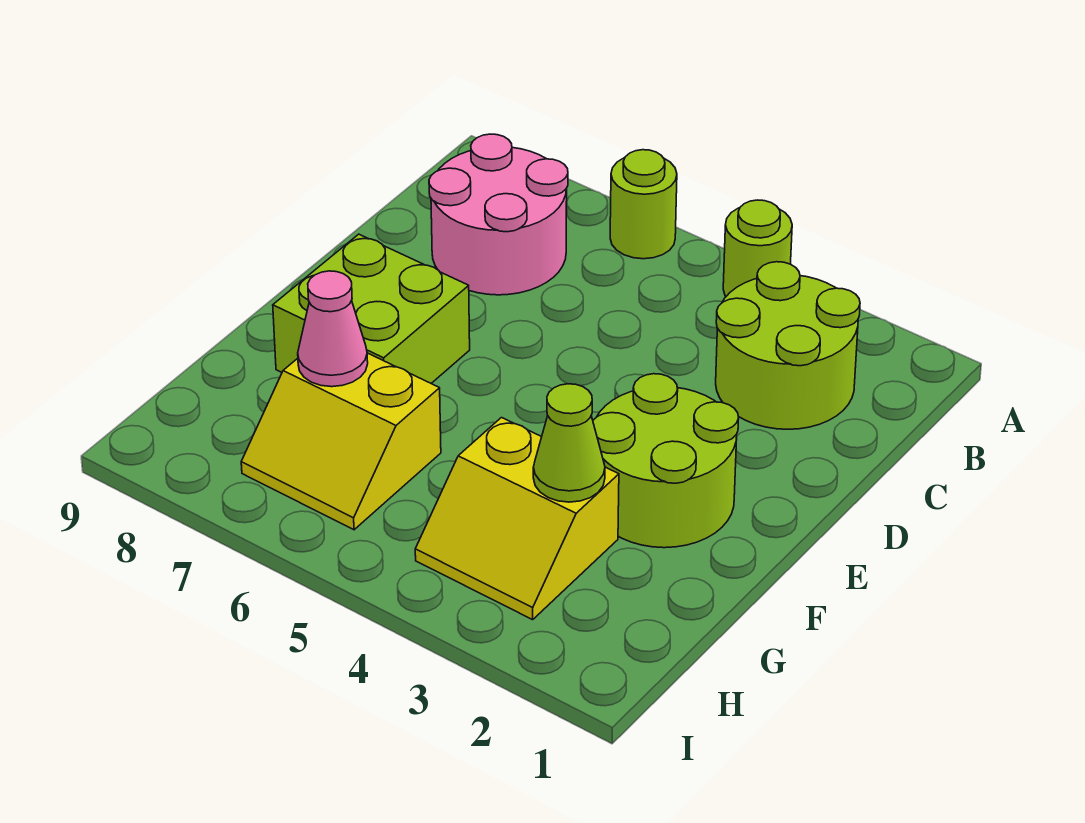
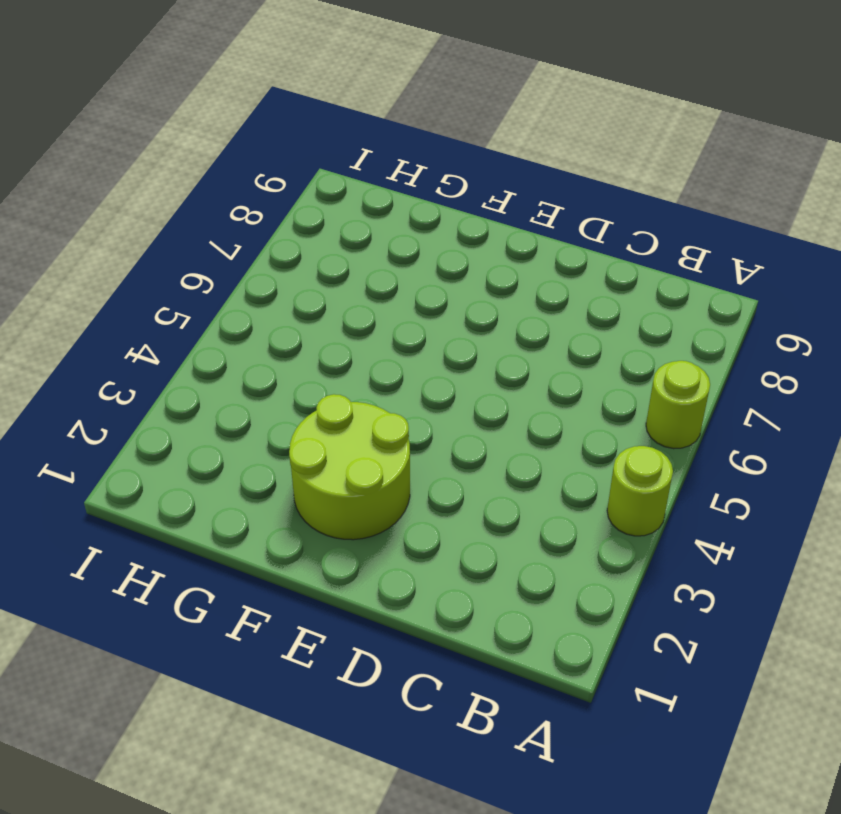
none -> lime 2x2 round brick [716,262,860,429]
none -> pink 2x2 round brick [429,134,568,295]

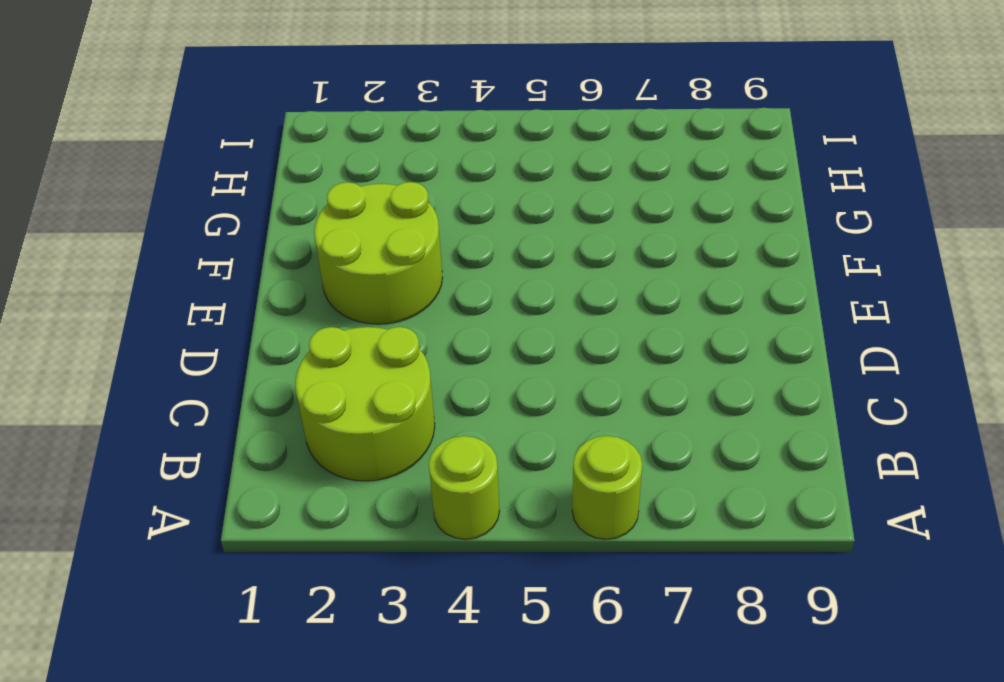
none -> pink 2x2 round brick [429,134,568,295]
none -> lime 2x2 brick [273,234,470,383]

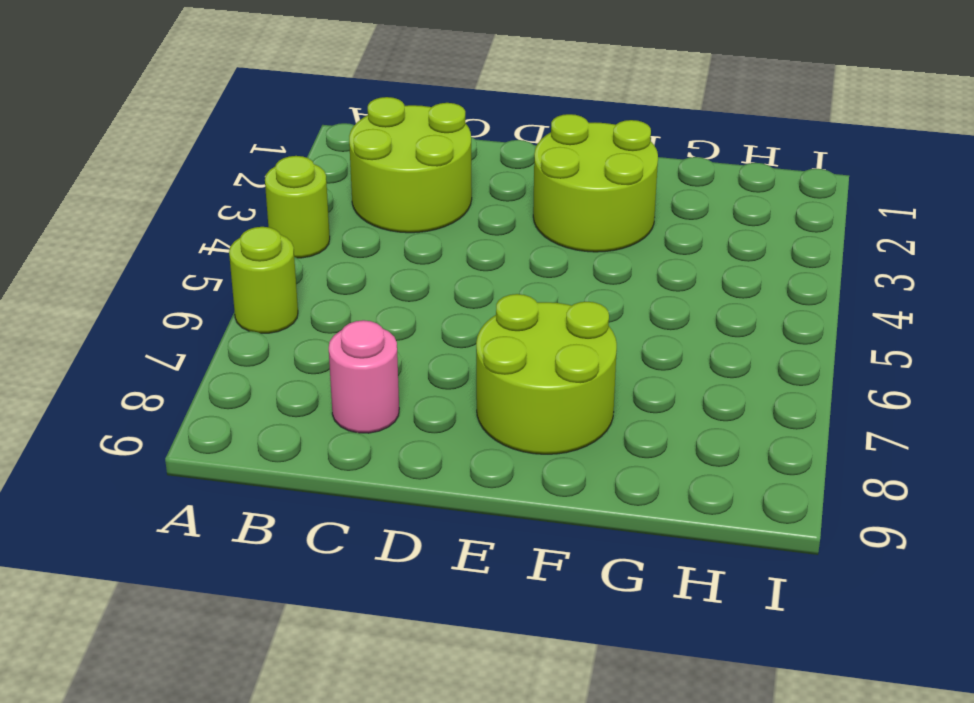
pink 1x1 round brick [329,320,399,433] -> pink 2x2 round brick [429,134,568,295]
lime 2x2 round brick [476,294,617,454] -> lime 2x2 brick [273,234,470,383]
none -> yellow 2x2 slope [415,418,619,620]
none -> yellow 2x2 slope [241,353,441,530]

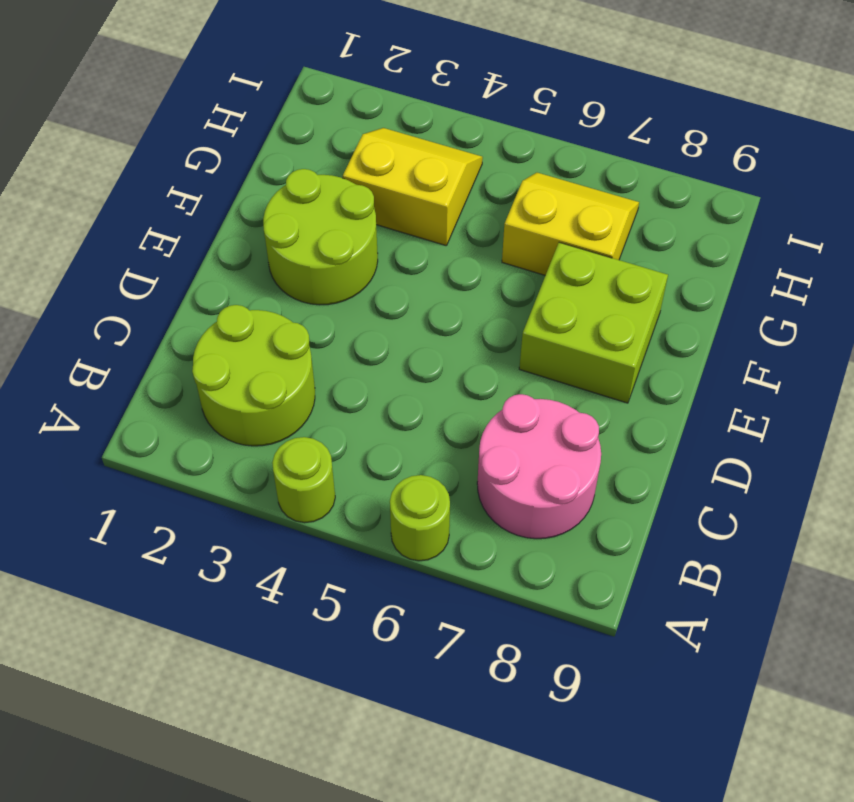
none -> lime 1x1 cone [533,384,605,502]
none -> pink 1x1 cone [298,271,368,387]

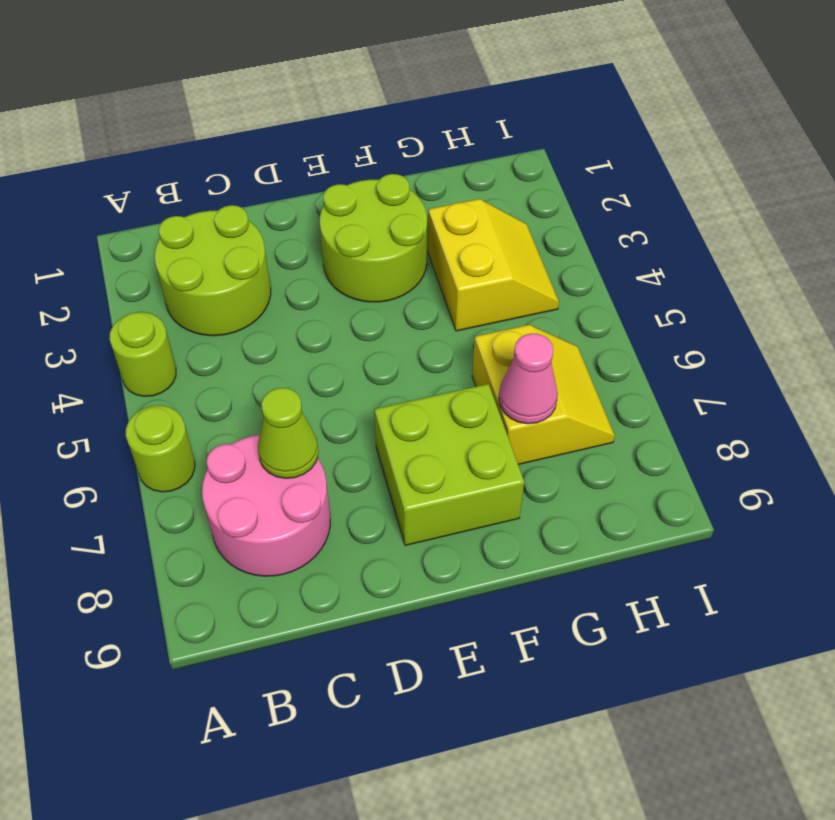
lime 1x1 cone [258,388,318,478] -> lime 1x1 cone moved to [533,384,605,502]

